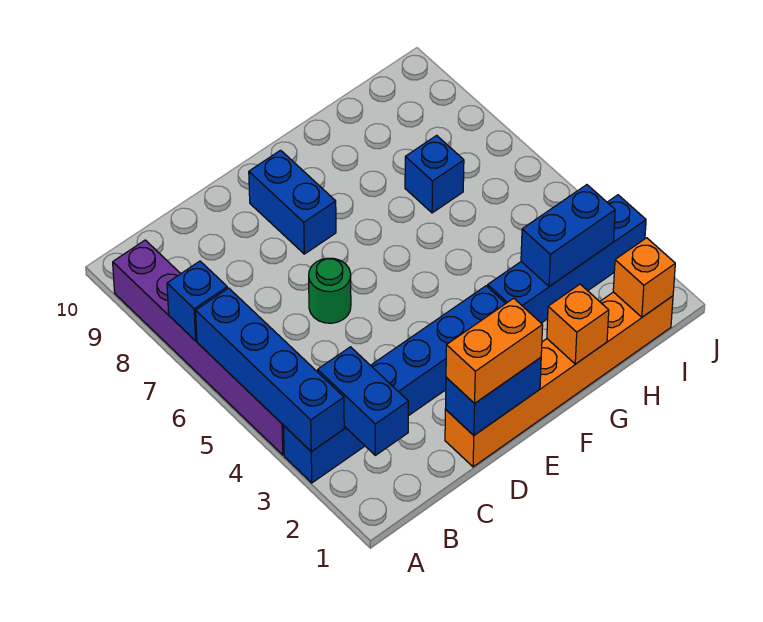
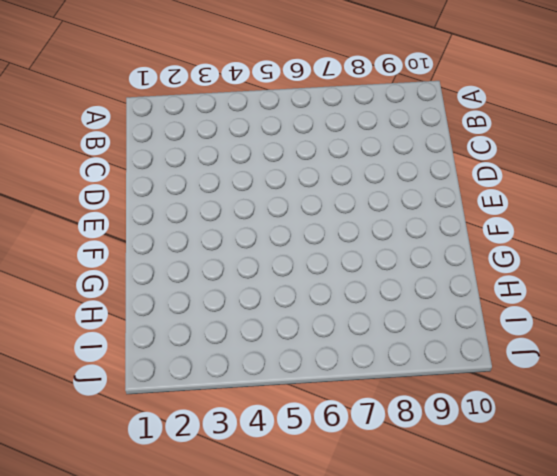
none -> blue 1x6 brick [283,286,506,483]
none -> purple 1x6 brick [113,240,284,455]
none -> orange 1x6 brick [445,292,673,467]

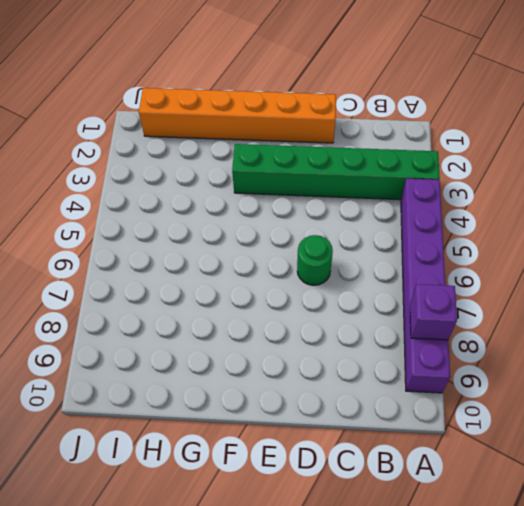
green 1x6 brick [232,144,440,200] -> blue 1x6 brick [283,286,506,483]
purple 1x1 brick [410,284,457,340] -> none
none -> blue 1x2 brick [249,150,336,254]
none -> blue 1x4 brick [488,195,646,323]
none -> blue 1x1 brick [405,135,464,213]

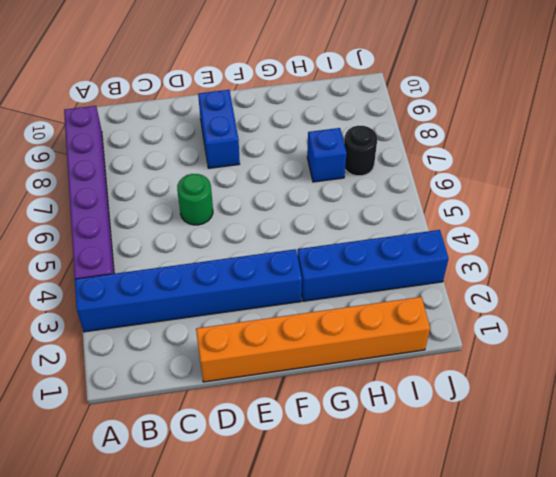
black 1x1 round brick [344,126,377,176] -> none
none -> blue 1x4 brick [196,288,344,452]
none -> blue 1x1 brick [167,261,227,341]
none -> blue 1x2 brick [318,347,408,455]

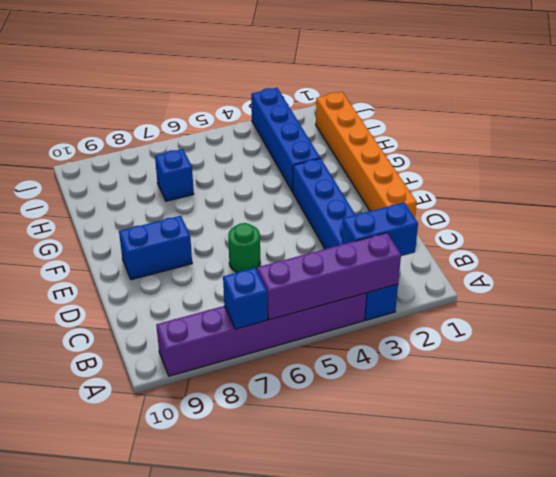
purple 1x4 brick [257,233,401,320] -> blue 1x4 brick [196,288,344,452]
none -> blue 1x2 brick [445,358,541,435]
none -> orange 1x1 brick [547,284,609,364]
none -> blue 1x2 brick [521,185,615,287]

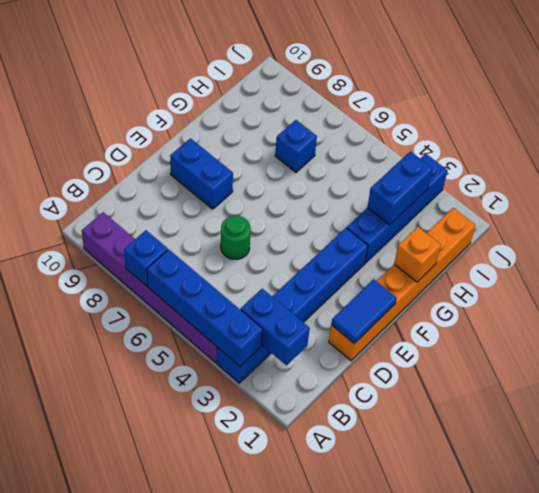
blue 1x2 tile [331,279,397,343] -> blue 1x2 brick [445,358,541,435]
none -> orange 1x1 brick [613,238,675,317]
none -> orange 1x2 brick [446,298,543,404]

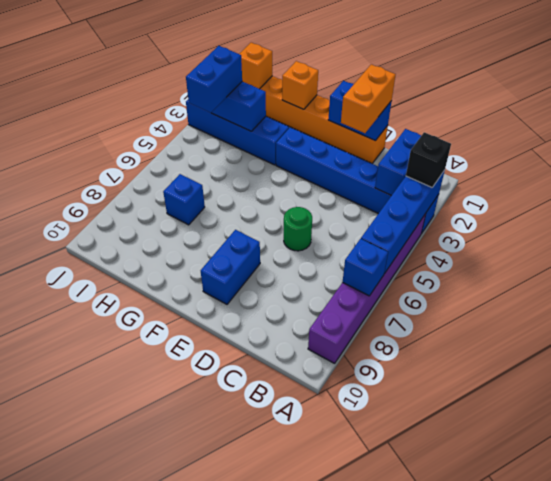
black 1x1 brick [406,132,451,187] -> none
orange 1x2 brick [341,64,396,133] -> orange 1x2 brick turned to [446,298,543,404]
blue 1x2 brick [186,46,242,113] -> none

